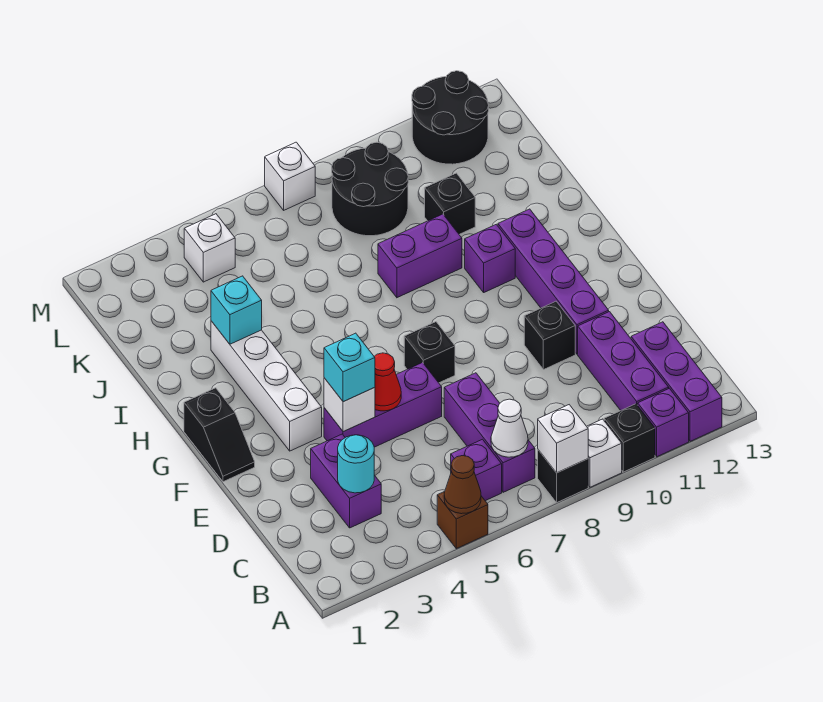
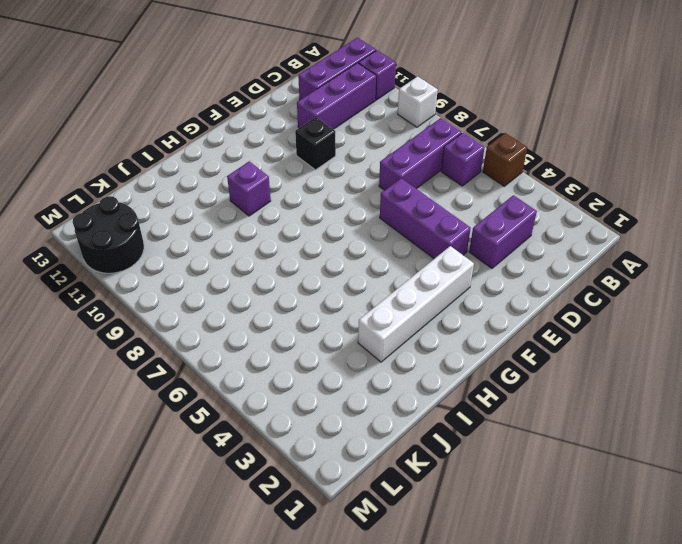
none -> black 1x1 brick [538,450,588,503]
none -> black 1x1 brick [604,404,655,472]
none -> purple 1x4 brick [498,209,609,354]
none -> black 1x2 slope [184,388,255,482]

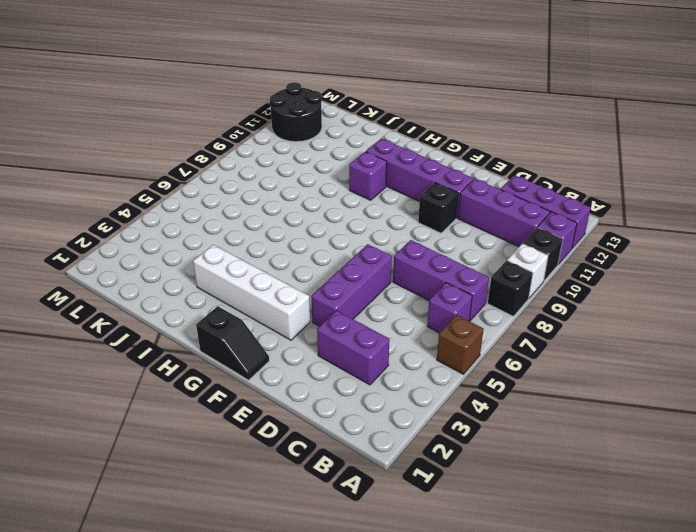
none -> black 1x1 brick [404,322,455,383]
none -> purple 1x2 brick [378,214,462,298]
none -> black 1x1 brick [425,173,475,234]
none -> black 2x2 round brick [332,142,408,236]

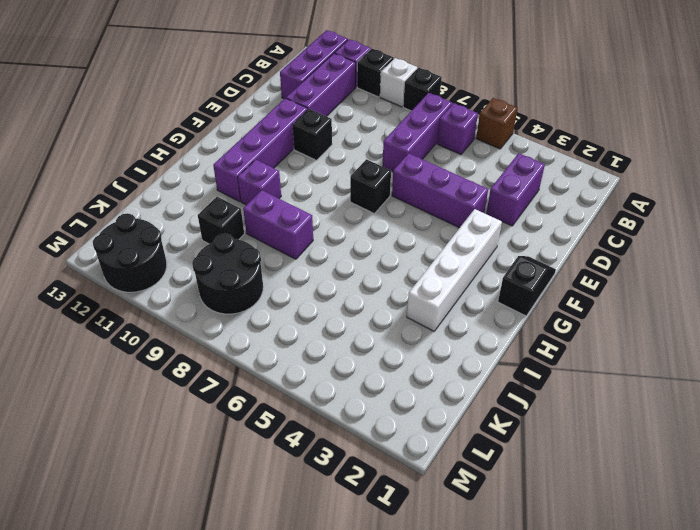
none -> white 1x1 brick [184,214,235,282]
none -> white 1x1 brick [265,142,315,210]
none -> brown 1x1 cone [444,456,481,514]
none -> white 1x1 brick [538,405,588,473]

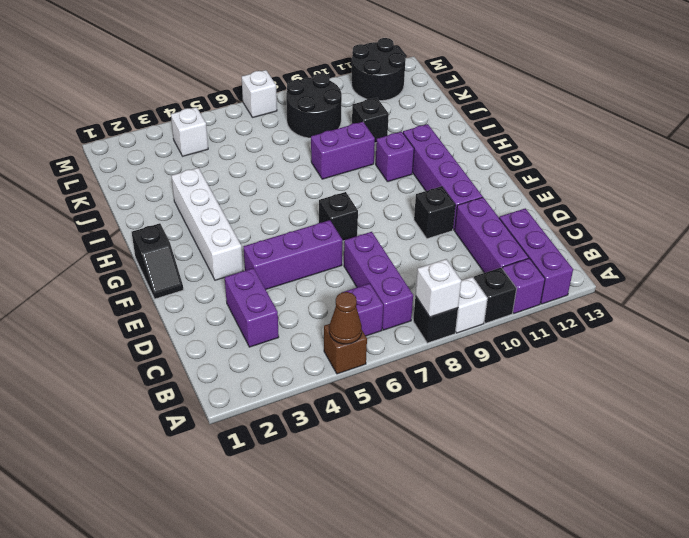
none -> white 1x1 cone [491,399,528,457]
none -> cyan 1x1 round brick [338,435,374,493]
none -> white 1x1 brick [324,378,375,432]
none -> red 1x1 cone [374,353,401,411]

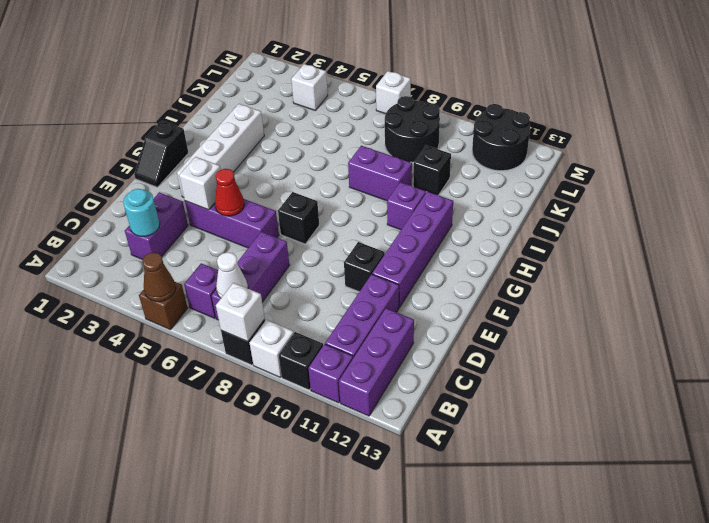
none -> cyan 1x1 brick [211,276,262,344]
none -> cyan 1x1 brick [324,333,375,402]

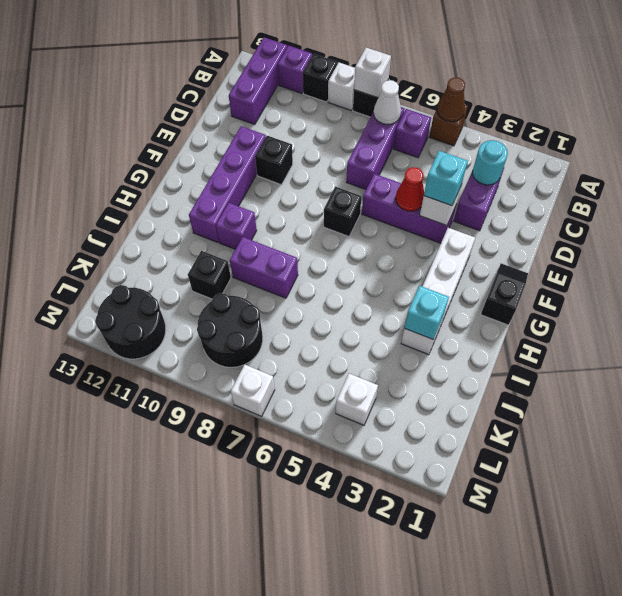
none -> purple 1x3 brick [578,312,669,410]

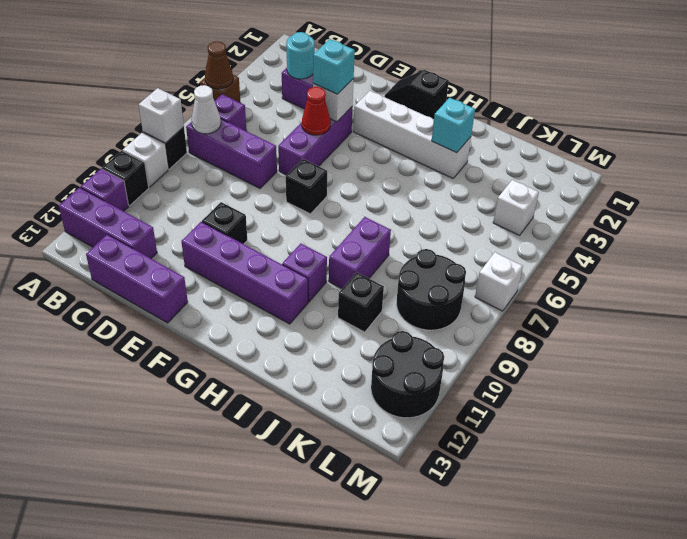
purple 1x3 brick [86,234,188,323] -> purple 1x3 brick moved to [578,312,669,410]

